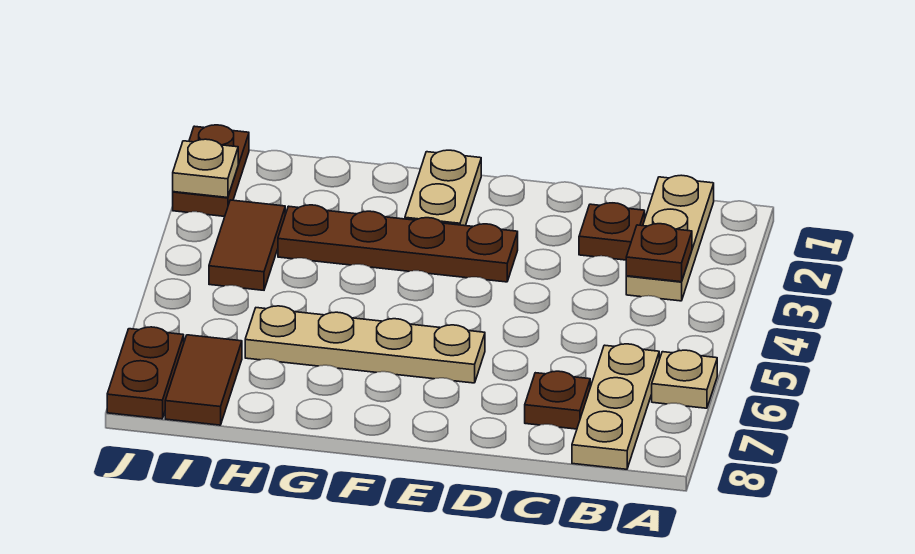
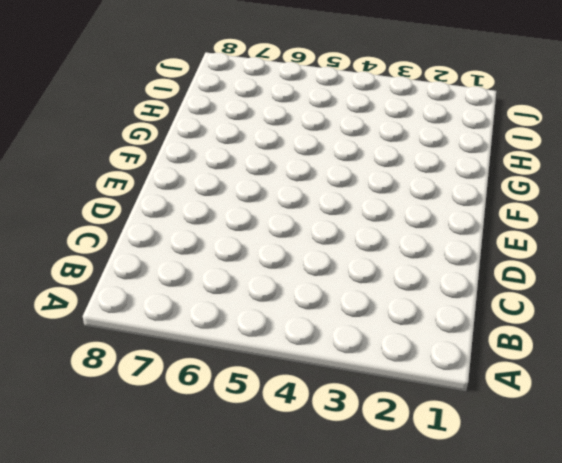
none -> tan 1x1 plate [652,350,717,408]
none -> tan 1x3 plate [626,175,714,301]
none -> tan 1x3 plate [572,344,659,469]

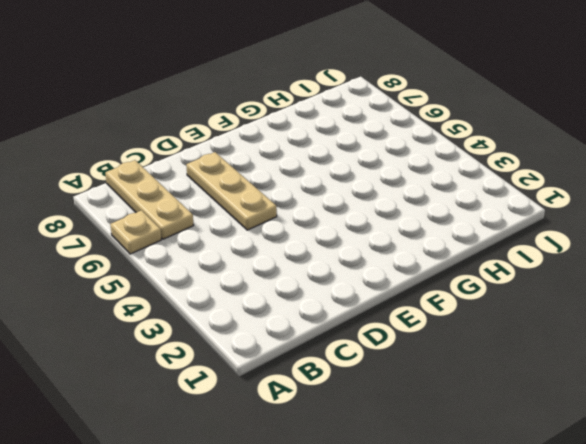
tan 1x3 plate [186,152,277,230] -> tan 1x3 plate moved to [626,175,714,301]
none -> brown 1x1 plate [579,203,645,260]
none -> brown 1x1 plate [525,371,590,429]
none -> brown 1x4 plate [278,205,518,282]

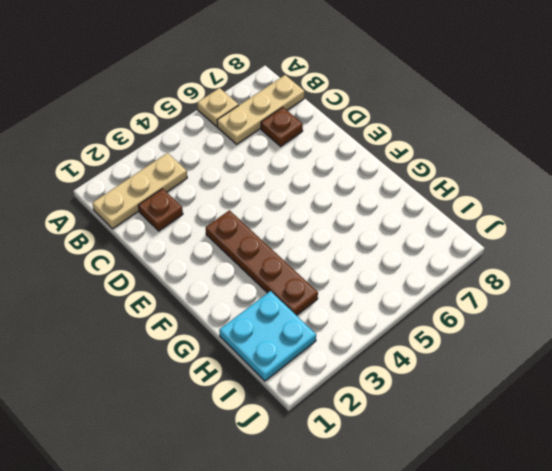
cyan 2x2 plate [219,291,316,381] -> none
none -> tan 1x4 plate [245,306,485,383]
none -> tan 1x2 plate [405,150,481,226]
none -> brown 1x2 tile [209,200,285,290]

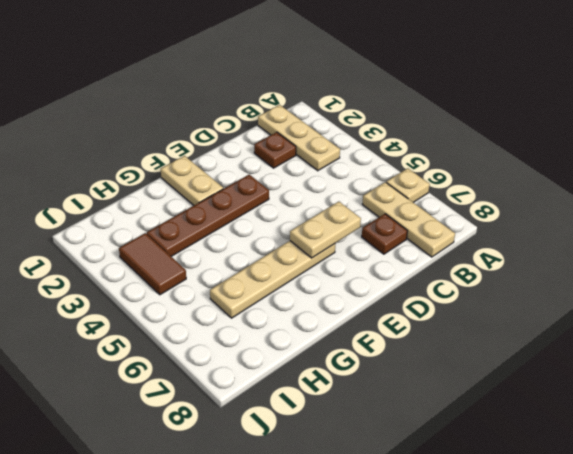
tan 1x2 plate [290,202,361,258] -> none
none -> brown 1x2 tile [165,335,242,425]
none -> brown 1x2 plate [173,125,249,216]
none -> brown 1x2 plate [107,327,184,419]

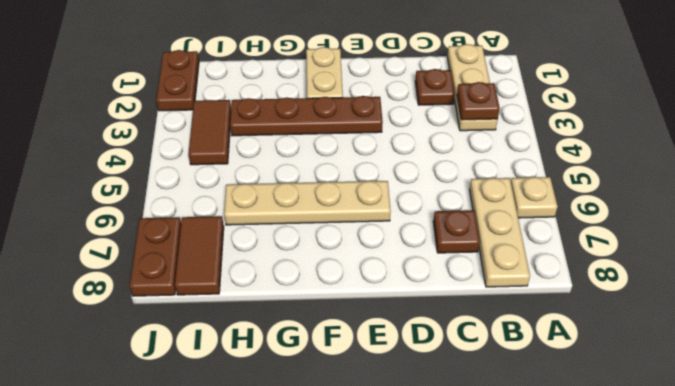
none -> tan 1x1 plate [173,139,238,198]

